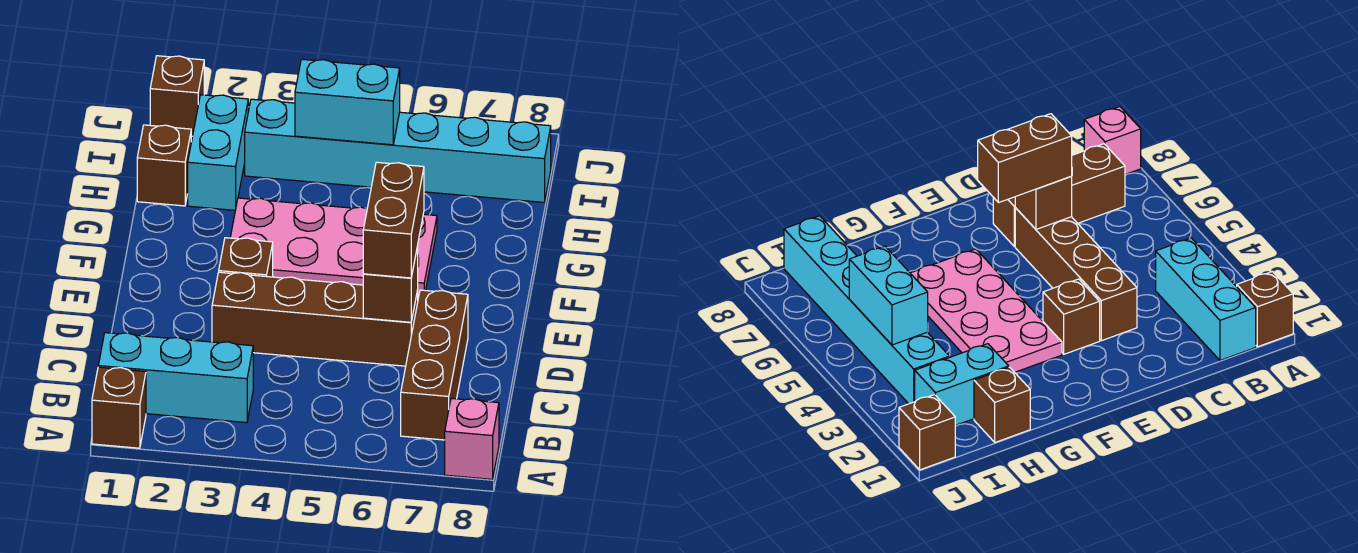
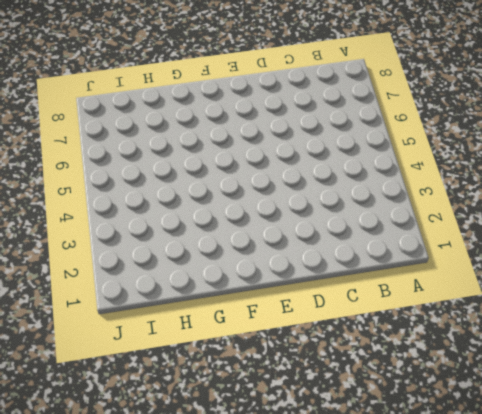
none -> brown 1x1 brick [92,367,146,448]
none -> pink 1x1 brick [445,398,499,479]
none -> cyan 1x3 brick [98,333,253,423]

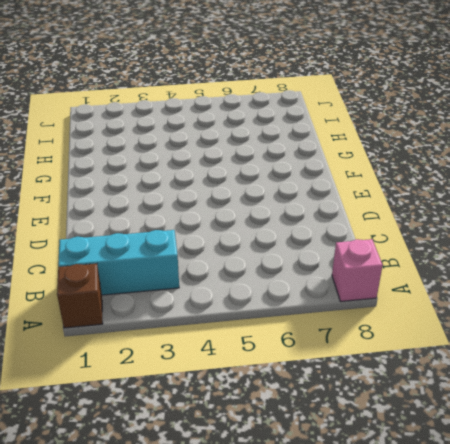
none -> brown 1x3 brick [401,290,468,440]
none -> brown 1x4 brick [212,272,418,366]
none -> brown 1x1 brick [219,238,273,277]

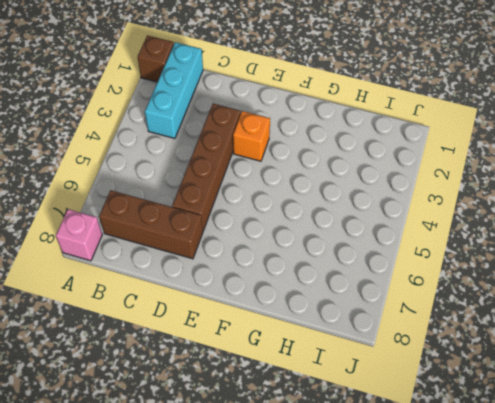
orange 1x1 brick [233,111,270,161] -> brown 1x1 brick [219,238,273,277]
none -> pink 2x4 plate [230,198,437,297]
none -> brown 1x1 brick [137,125,191,206]
none -> cyan 1x2 brick [188,95,248,210]

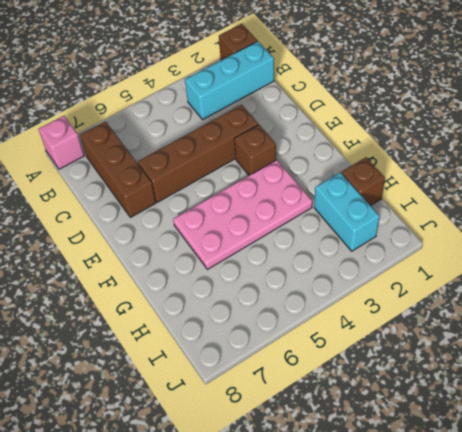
none -> cyan 1x6 brick [245,99,551,202]
none -> brown 1x1 brick [150,56,204,136]
none -> brown 1x1 brick [363,246,418,322]

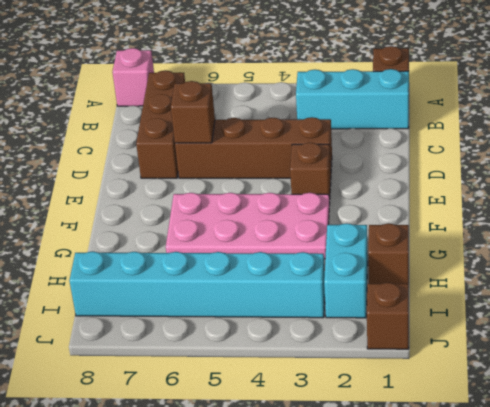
none -> cyan 1x2 brick [295,59,400,145]
none -> brown 1x2 brick [363,162,424,278]

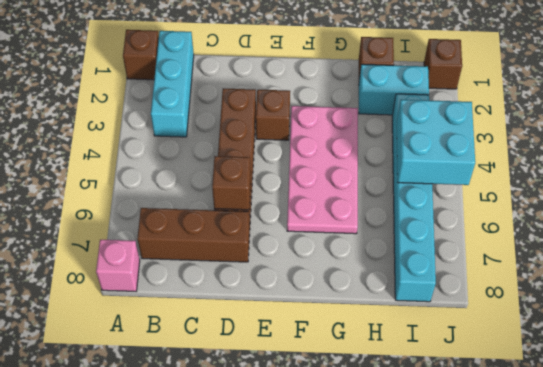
cyan 2x2 brick [397,100,475,185] -> cyan 1x2 brick [295,59,400,145]
none -> brown 1x2 brick [363,162,424,278]

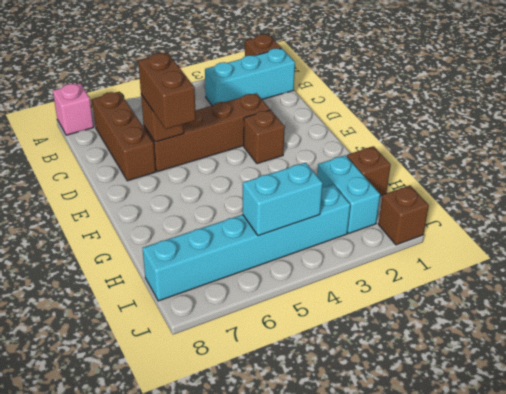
none -> pink 2x4 plate [230,198,437,297]

